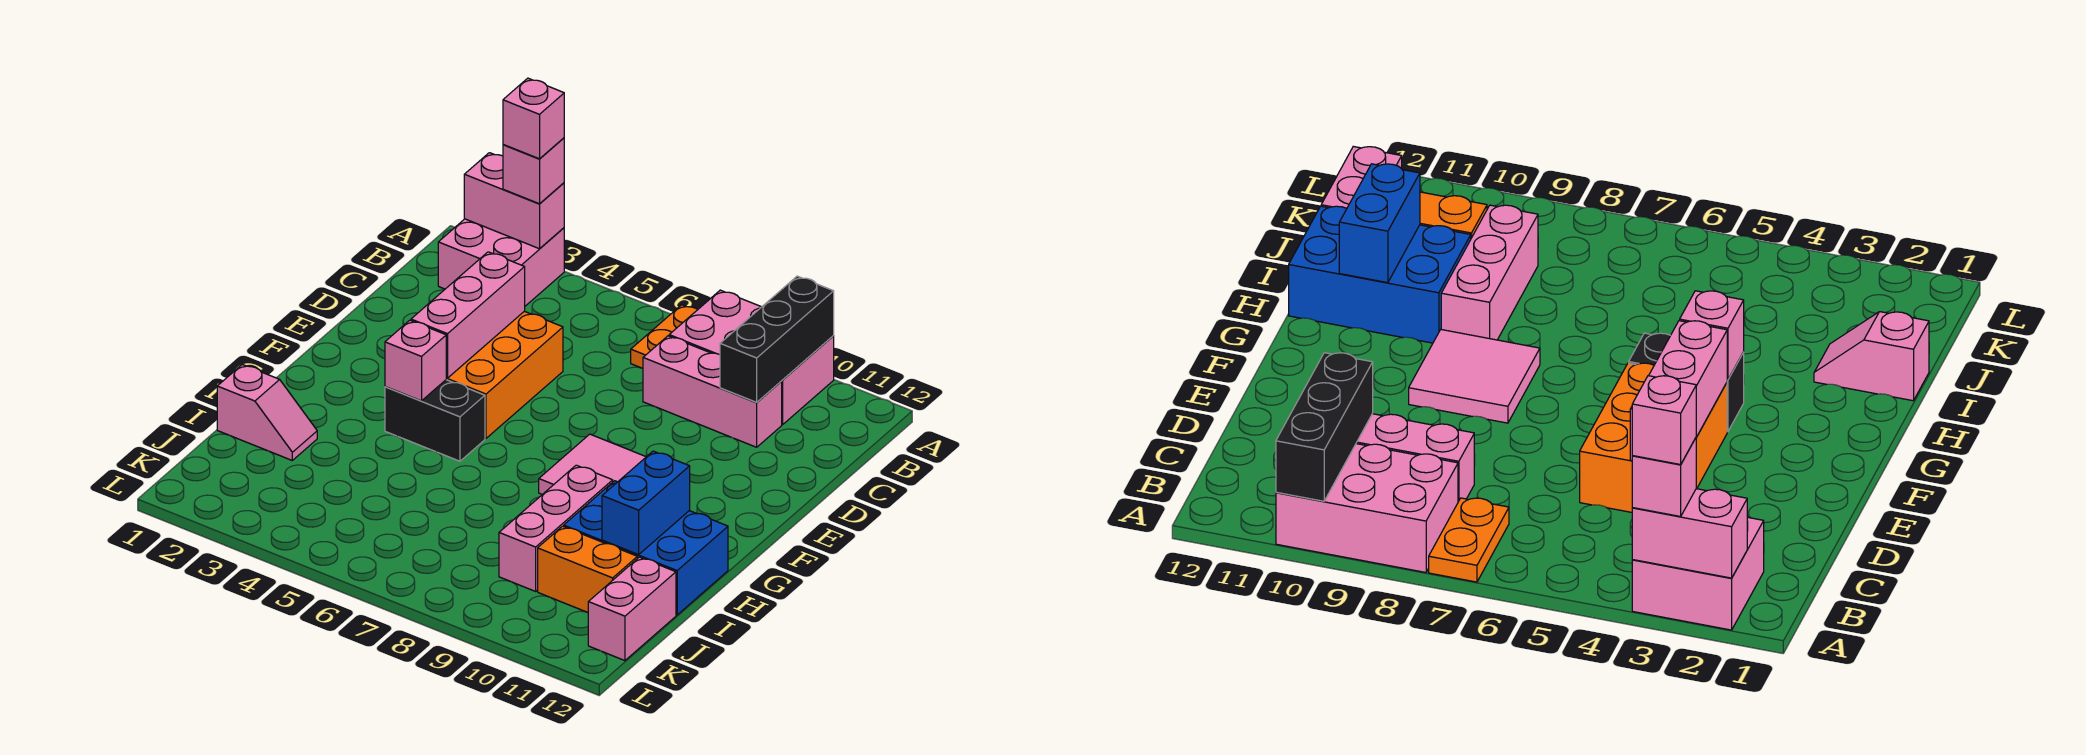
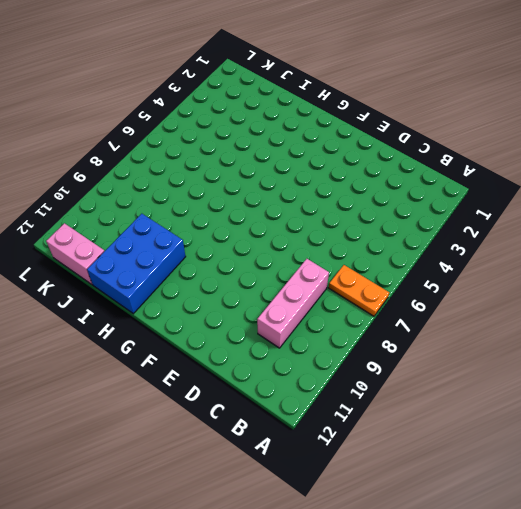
none -> pink 2x2 brick [438,219,564,306]
none -> pink 2x3 brick [669,290,834,424]
none -> orange 2x3 brick [446,311,563,438]

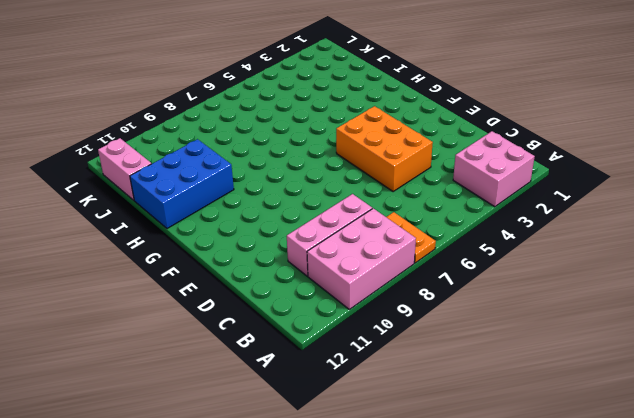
none -> pink 2x2 tile [539,434,646,494]
none -> black 1x2 brick [385,380,485,461]
none -> pink 1x3 brick [499,465,613,591]

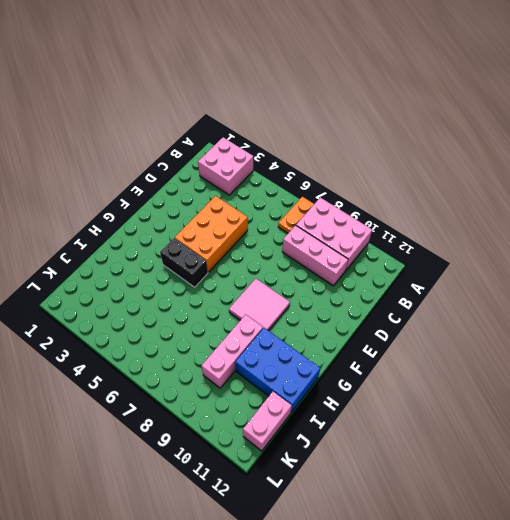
none -> pink 1x2 slope [217,364,317,460]
none -> orange 1x2 brick [538,526,637,613]
none -> pink 1x2 brick [464,153,564,249]

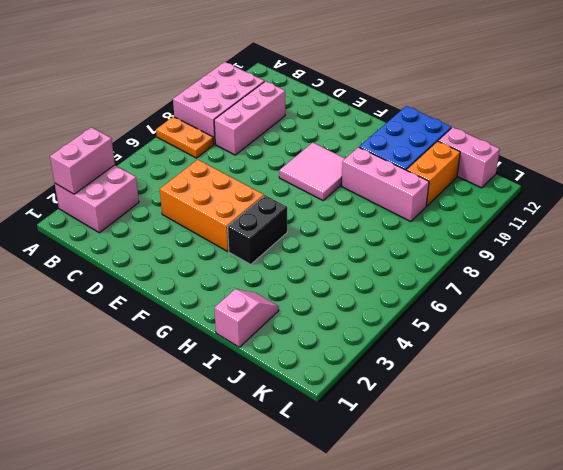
none -> black 1x3 brick [720,276,834,402]
none -> pink 1x3 brick [411,252,525,378]
none -> pink 1x1 brick [385,320,446,401]

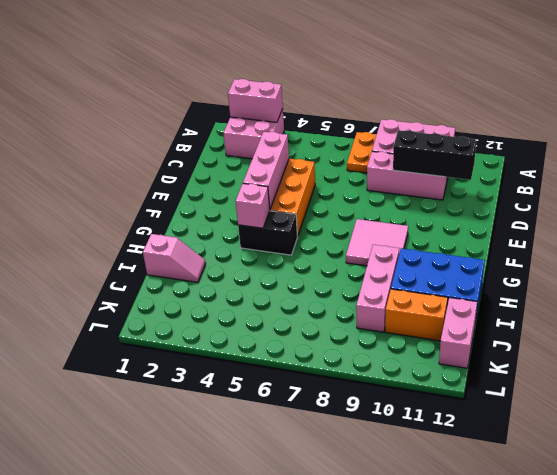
black 1x3 brick [393,130,476,180] -> black 1x3 brick turned to [720,276,834,402]
none -> blue 1x2 brick [602,451,690,555]
none -> pink 1x1 brick [503,138,564,204]
none -> pink 1x1 brick [503,78,564,159]

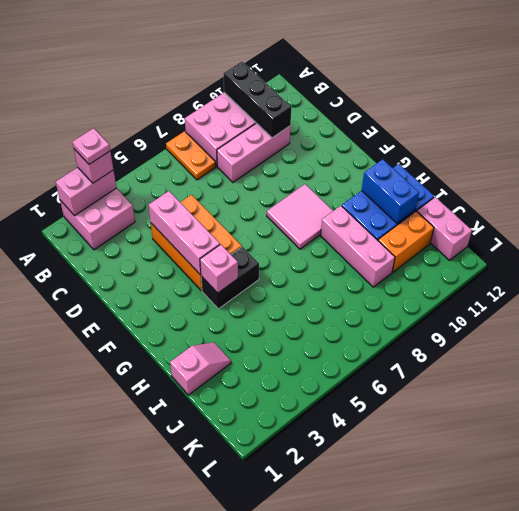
pink 1x1 plate [72,128,110,164] -> pink 1x1 brick [503,78,564,159]

